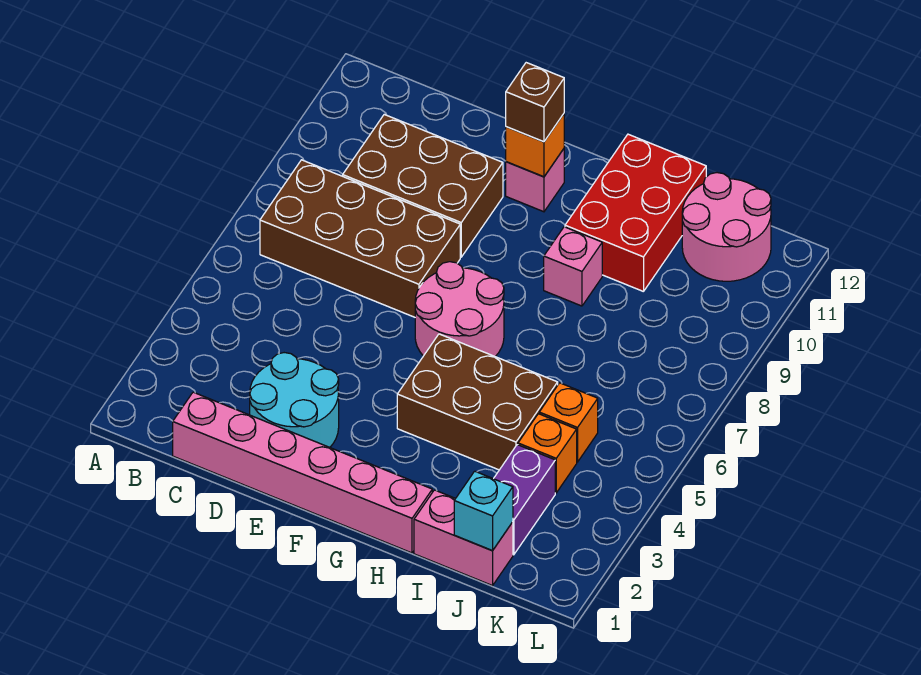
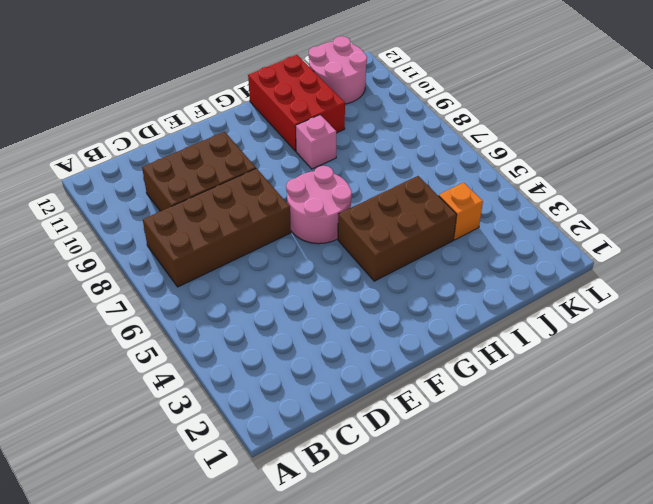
none -> pink 1x6 brick [173,392,432,553]
none -> cyan 2x2 round brick [250,353,339,447]
none -> pink 1x1 brick [506,149,564,212]

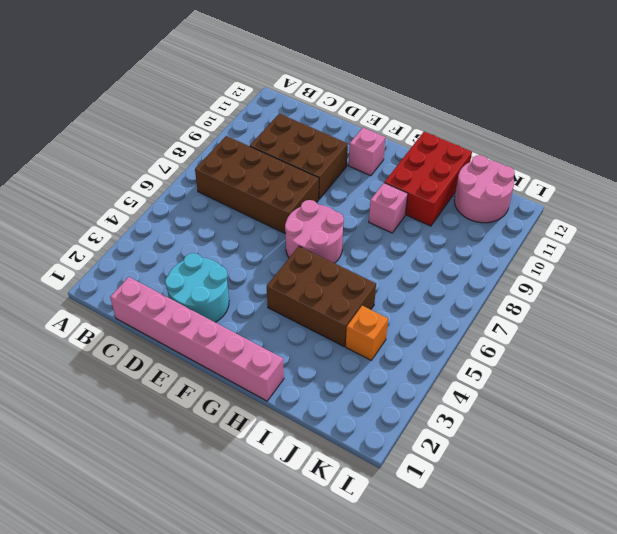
none -> pink 1x2 brick [414,490,513,586]
none -> purple 1x2 brick [494,445,555,555]
none -> orange 1x1 brick [539,383,598,462]

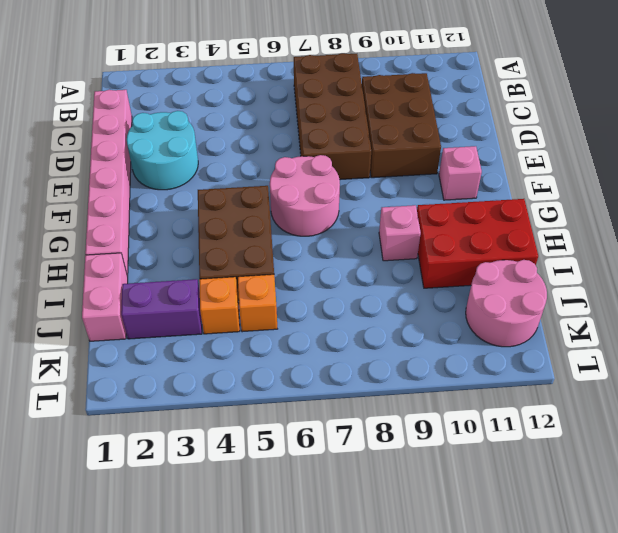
none -> orange 1x1 brick [506,114,564,177]
none -> cyan 1x1 brick [454,471,513,551]
none -> brown 1x1 brick [506,63,564,142]

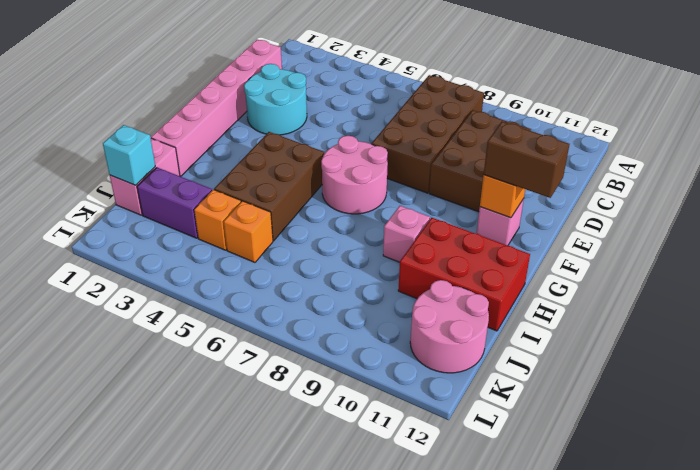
brown 1x2 brick [484,122,569,198] -> brown 1x1 brick [506,63,564,142]

